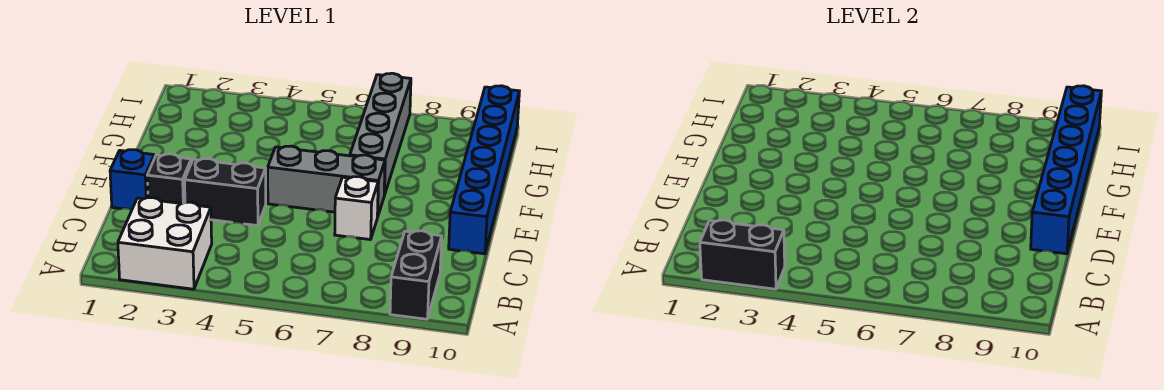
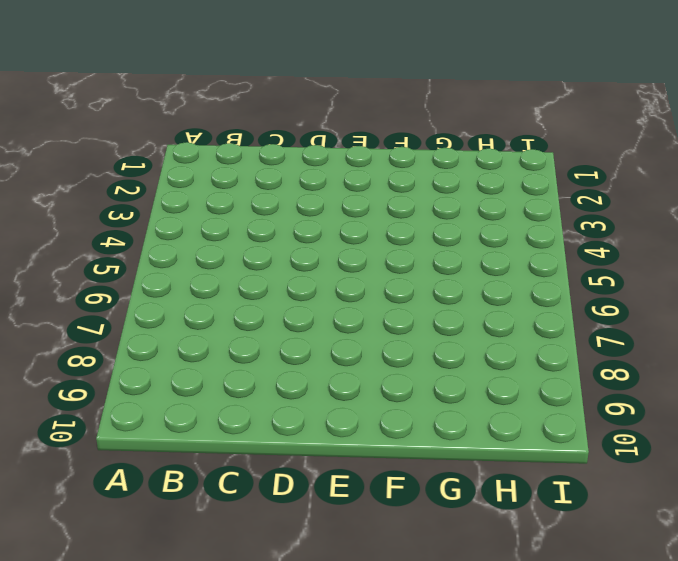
none -> white 2x2 brick [118,198,212,289]
none -> black 1x2 brick [390,231,442,319]

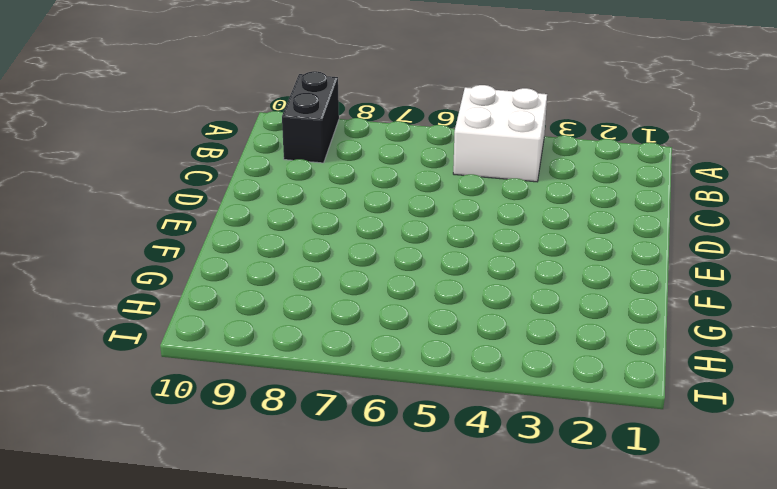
white 2x2 brick [453,85,547,182] -> white 2x2 brick moved to [118,198,212,289]
none -> blue 1x1 brick [110,150,154,210]
none -> black 1x1 brick [147,154,191,204]

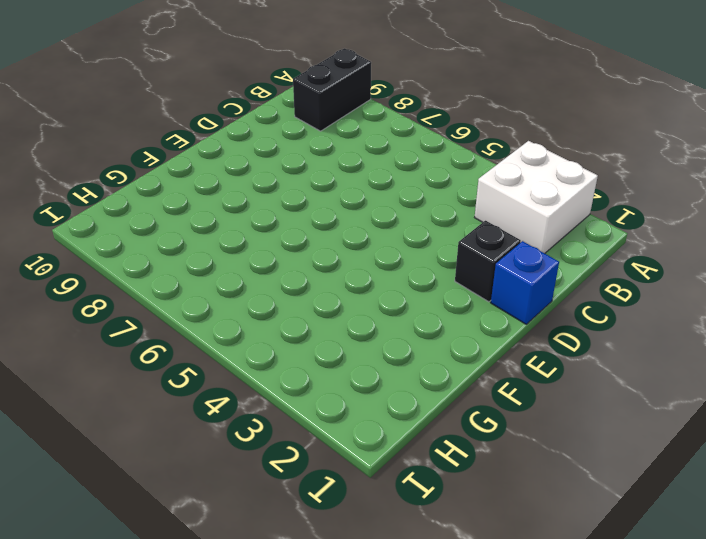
none -> black 1x2 brick [184,159,266,226]
none -> white 1x1 brick [335,177,378,240]

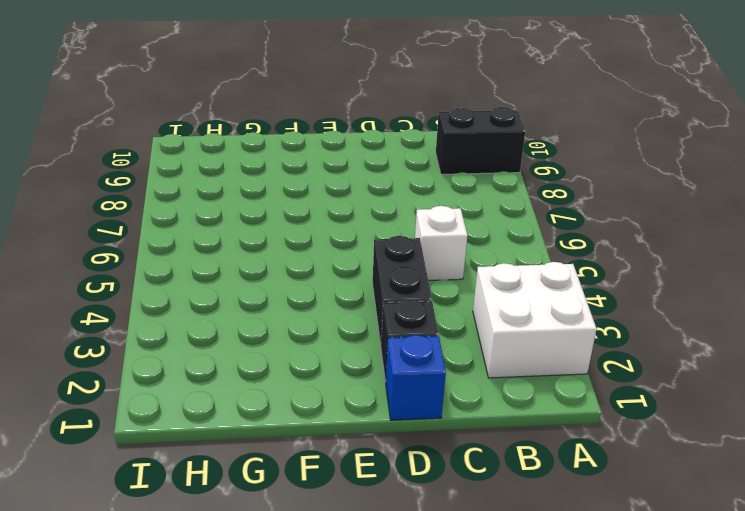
white 1x1 brick [415,206,467,281] -> white 1x1 brick moved to [335,177,378,240]
none -> blue 1x6 brick [449,86,519,254]
none -> grey 1x3 brick [268,146,385,217]

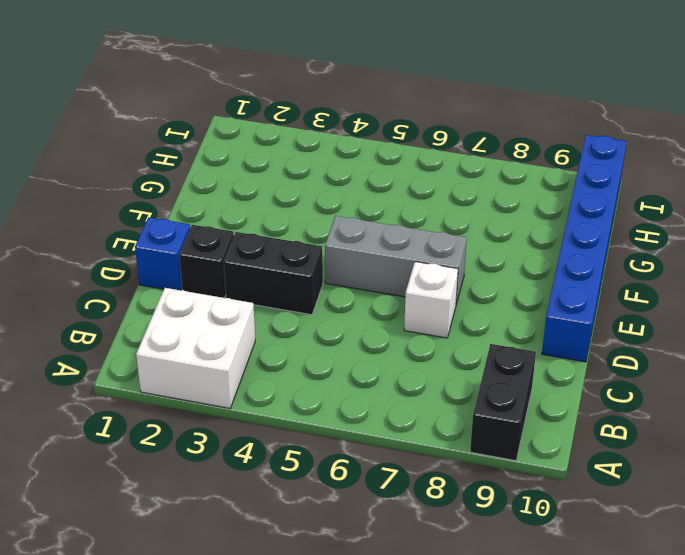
none -> grey 1x4 brick [350,73,411,195]
none -> black 1x2 brick [700,220,785,289]

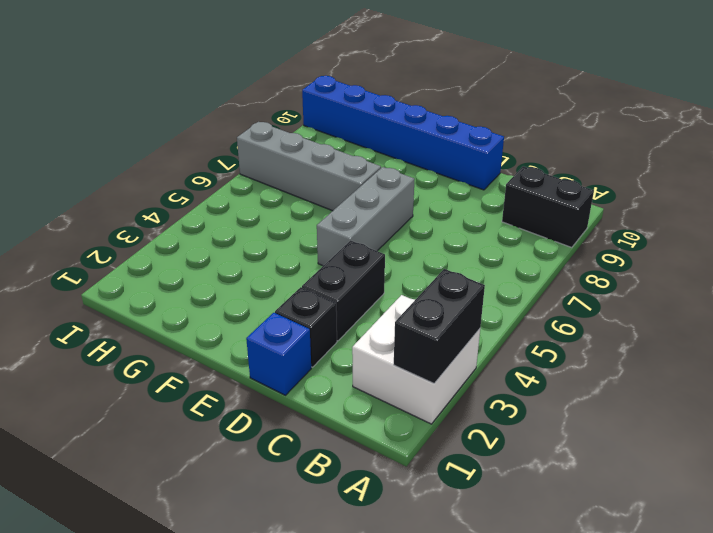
none -> white 1x1 brick [335,177,378,240]
none -> blue 1x6 brick [1031,86,1101,254]

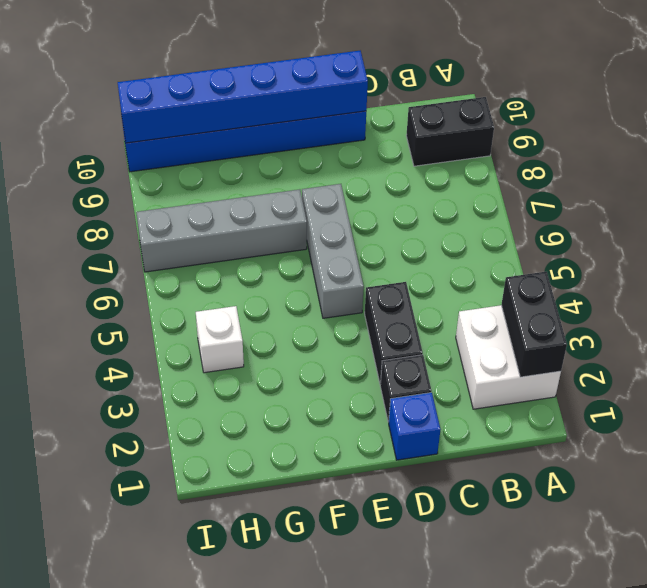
white 1x1 brick [196,306,244,373] -> white 1x1 brick moved to [335,177,378,240]

